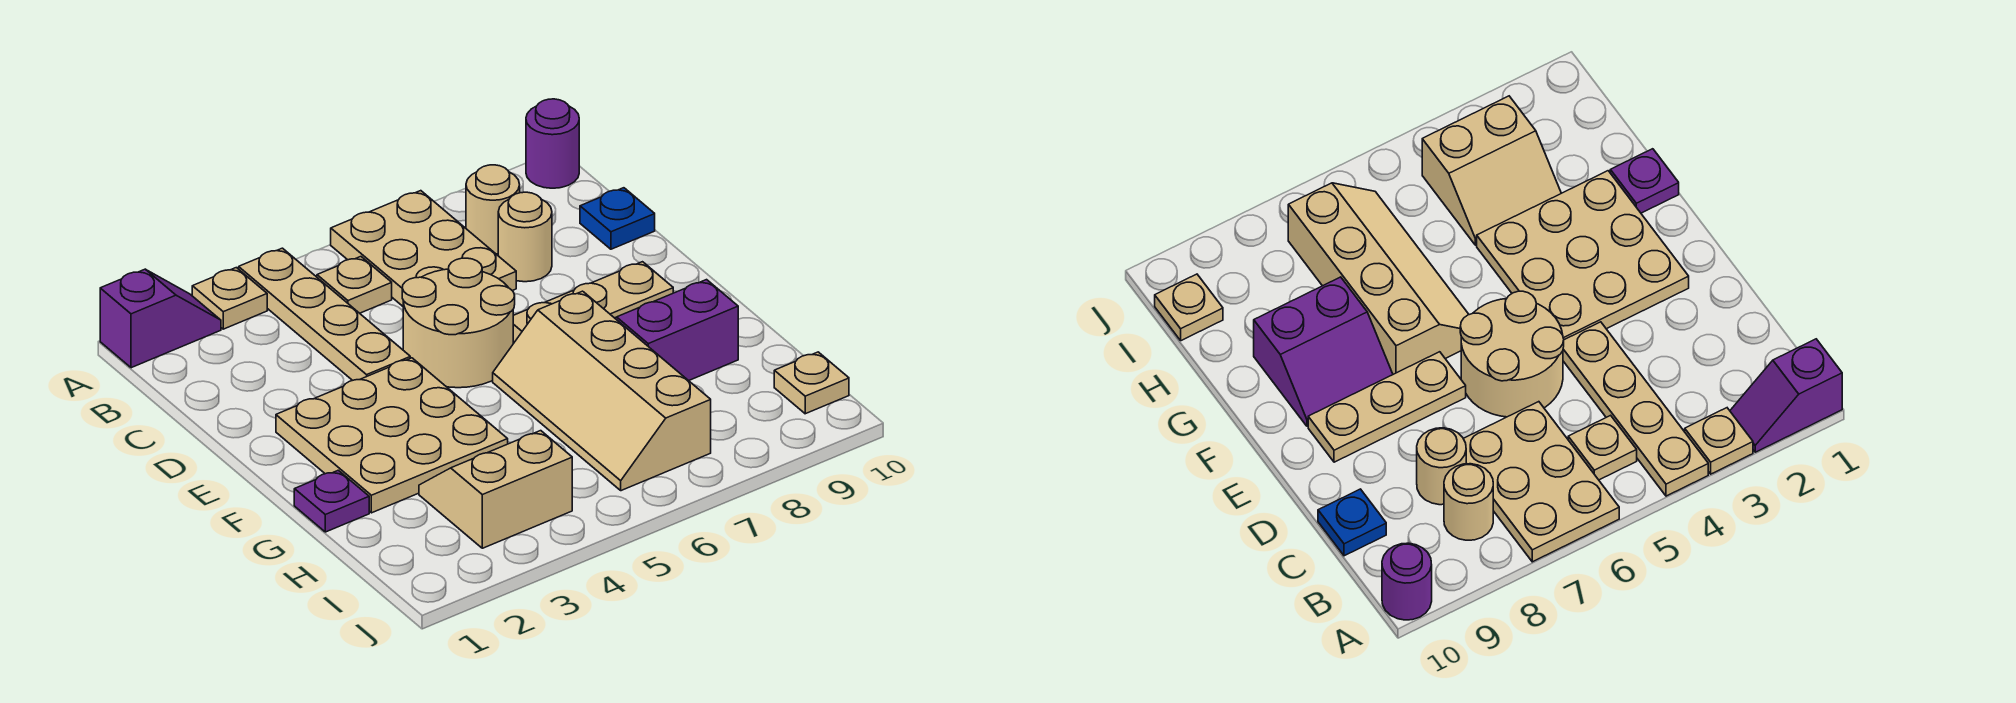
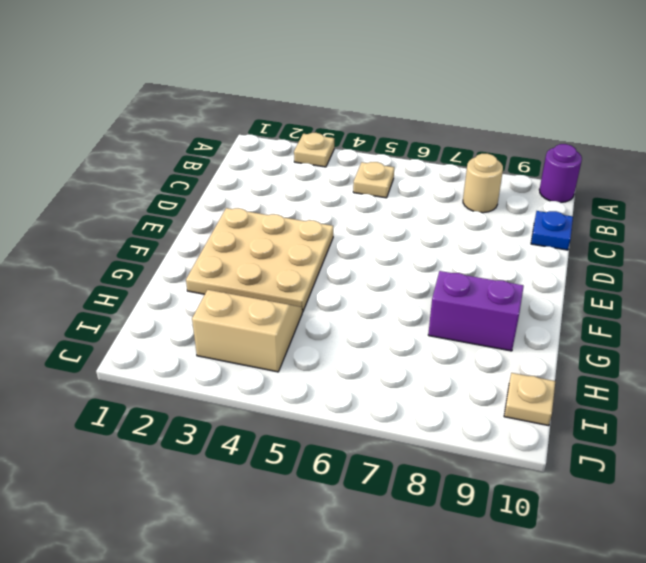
none -> purple 1x2 slope [100,269,221,368]
none -> tan 1x4 plate [239,248,410,380]
none -> tan 2x3 plate [331,191,516,306]

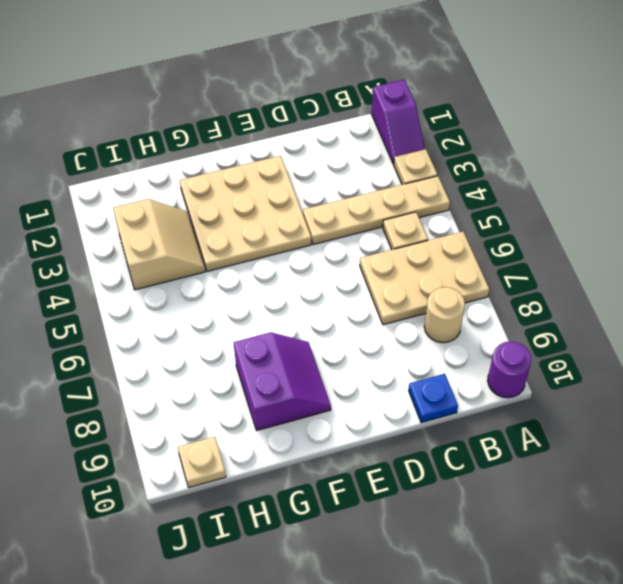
none -> tan 1x1 round brick [498,192,552,282]
none -> tan 2x2 round brick [402,258,515,388]
none -> tan 1x3 plate [513,262,673,342]

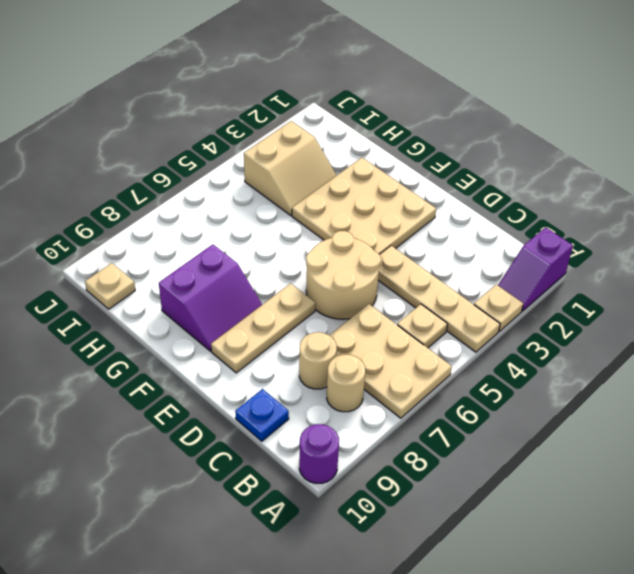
none -> tan 2x4 slope [493,291,711,491]
none -> purple 1x1 plate [294,470,369,532]

